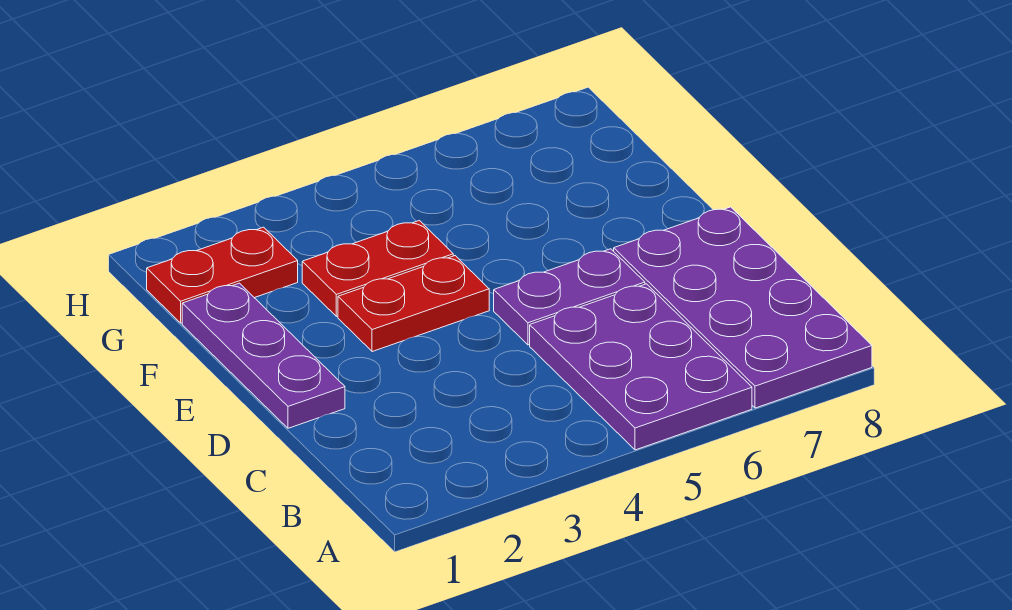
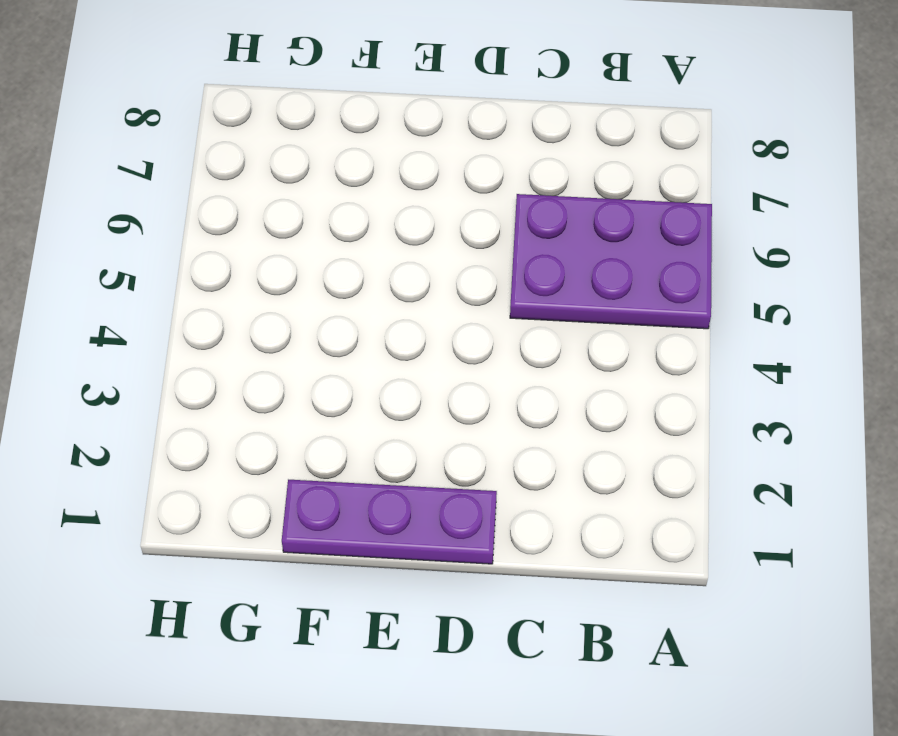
none -> purple 2x4 plate [614,207,872,408]
none -> purple 1x2 plate [494,249,645,345]

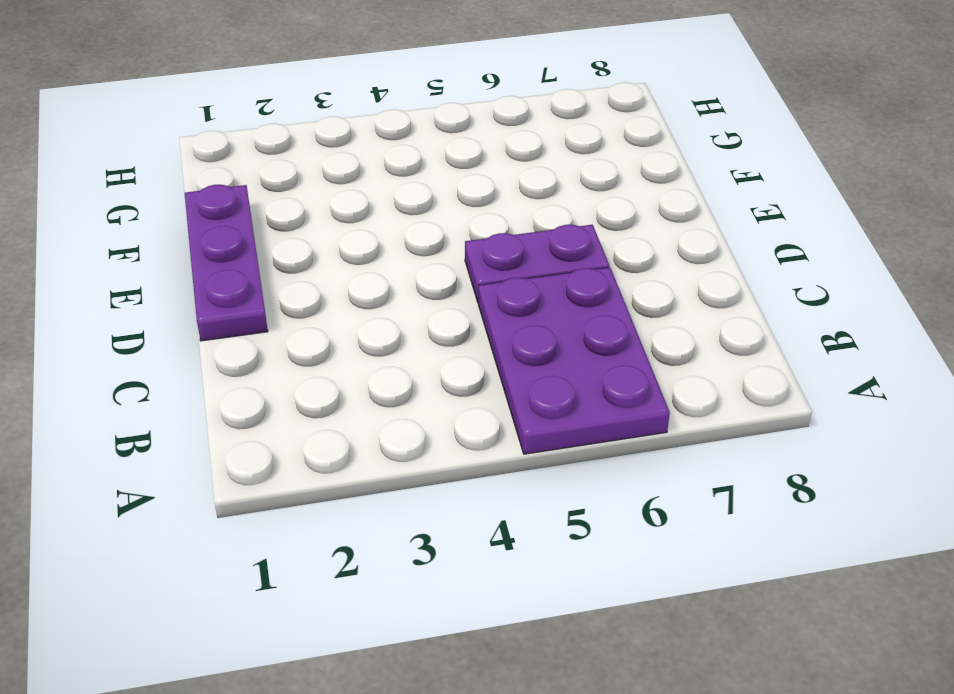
none -> purple 2x4 plate [614,207,872,408]
none -> red 1x2 plate [338,256,489,352]

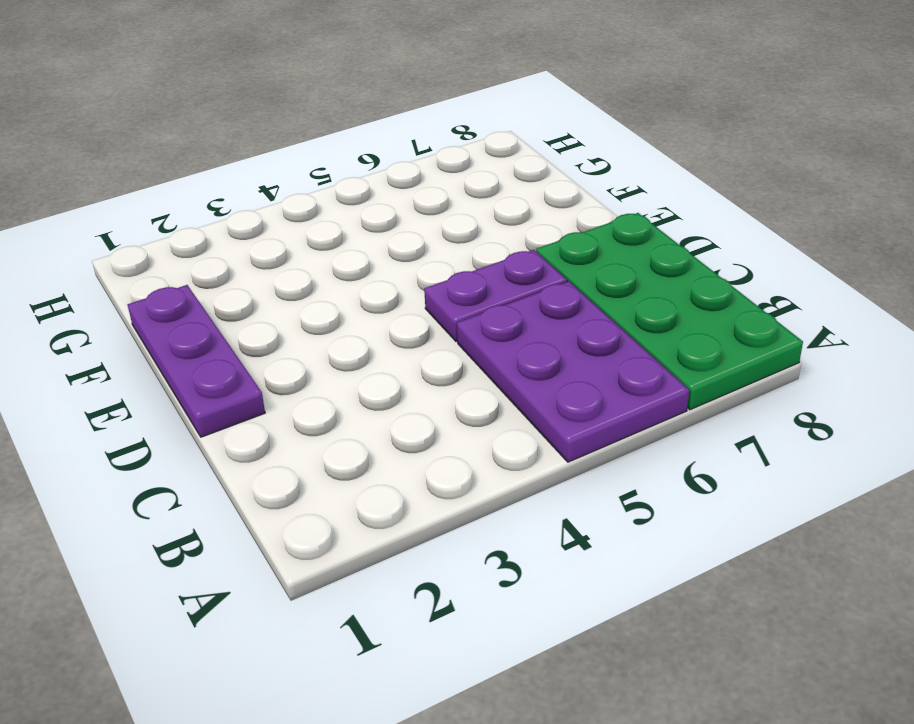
green 2x4 plate [536,213,803,410] -> purple 2x4 plate [614,207,872,408]
none -> red 1x2 plate [338,256,489,352]
none -> red 1x2 plate [302,221,453,316]

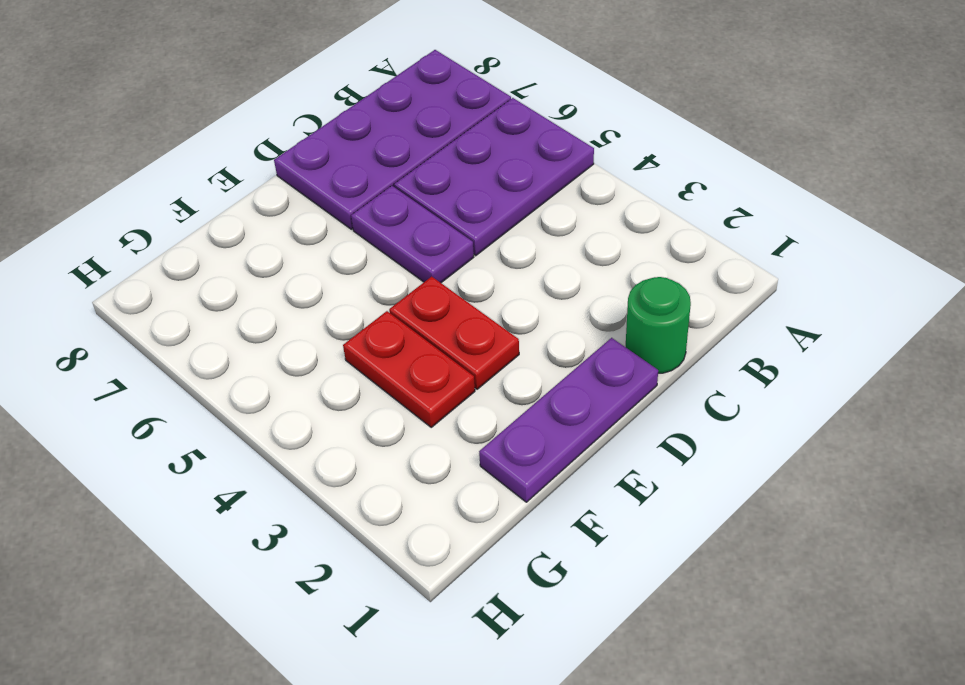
green 1x1 round brick [626,277,691,373] -> none
none -> red 1x2 plate [147,227,298,323]

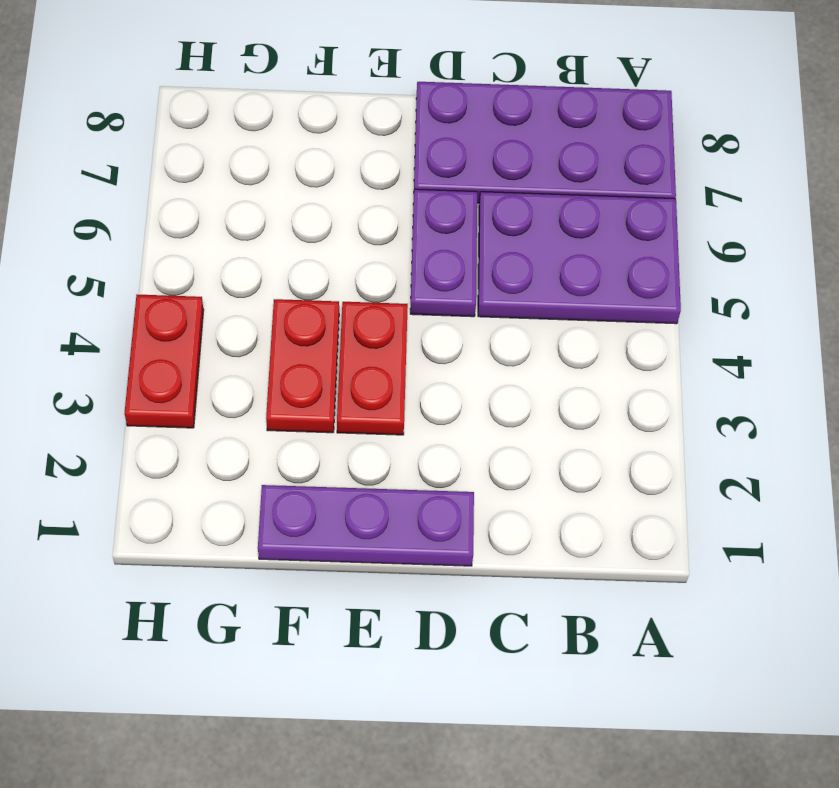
red 1x2 plate [125,295,204,428] -> red 1x2 plate moved to [147,227,298,323]

